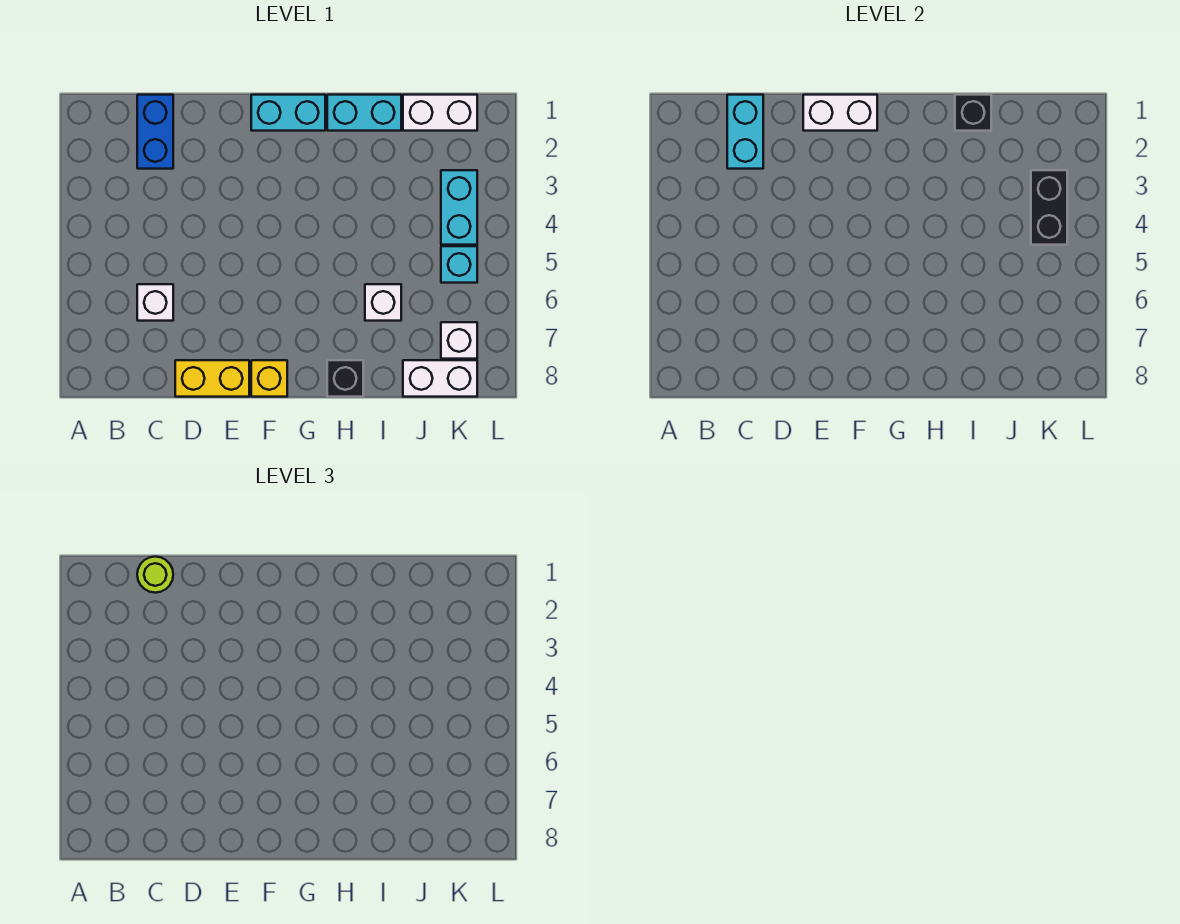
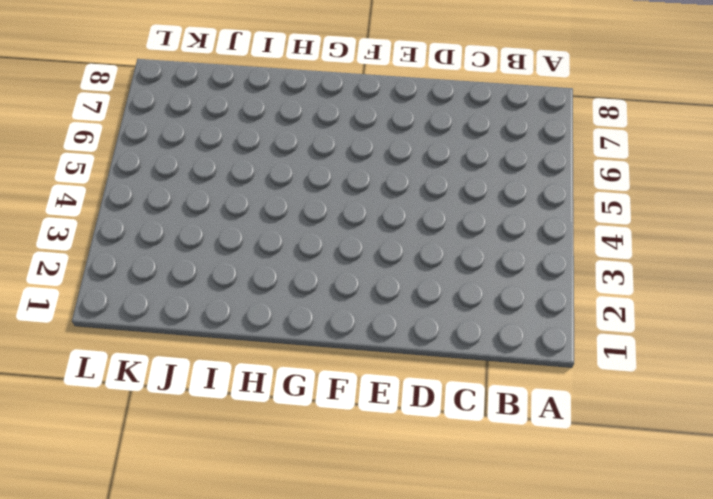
none -> blue 1x2 brick [137,95,173,169]
none -> white 1x1 brick [137,284,173,321]
none -> yellow 1x2 brick [175,360,249,397]

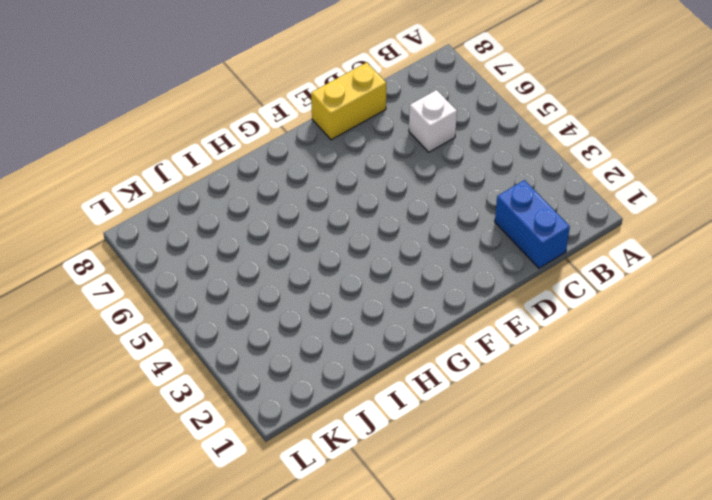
none -> cyan 1x2 brick [251,95,325,131]
none -> yellow 1x1 brick [251,360,287,397]
none -> cyan 1x2 brick [327,95,401,131]

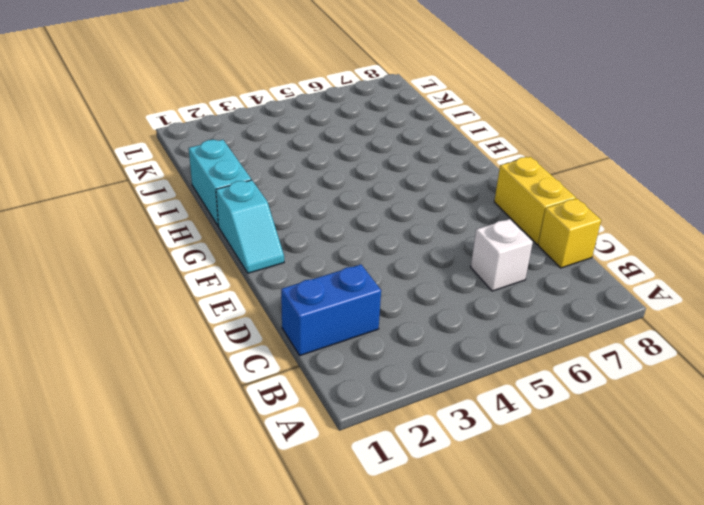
yellow 1x1 brick [538,199,601,268] -> yellow 1x1 brick moved to [251,360,287,397]
cyan 1x2 slope [216,180,284,273] -> cyan 1x2 brick [251,95,325,131]
none -> black 1x1 brick [327,360,363,397]
none -> white 1x1 brick [365,284,401,321]
none -> white 1x2 brick [403,95,477,131]

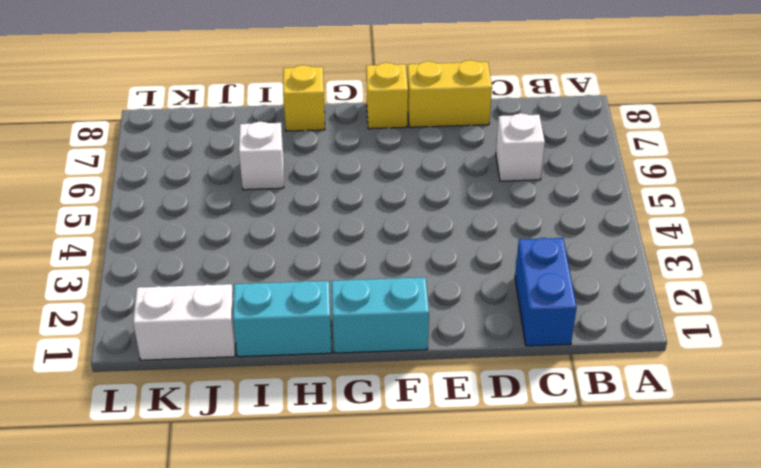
yellow 1x1 brick [283,65,325,131] -> black 1x1 brick [327,360,363,397]
none -> white 1x2 brick [403,360,477,397]
none -> cyan 1x2 brick [441,170,477,245]
none -> cyan 1x1 brick [441,246,477,283]

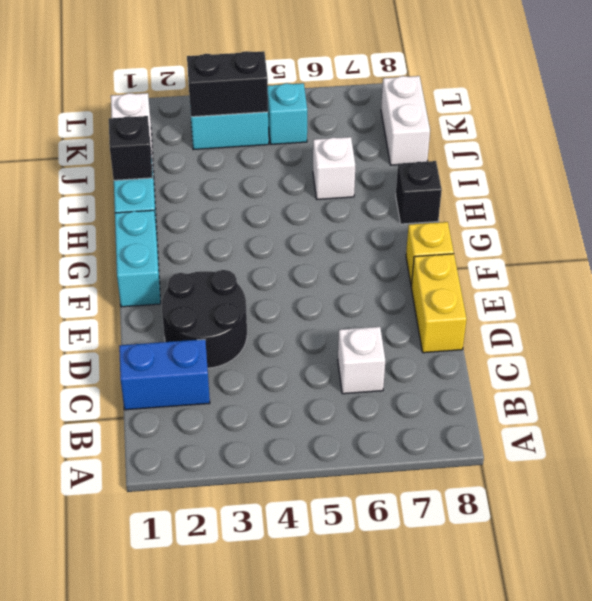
black 2x2 round brick [162,270,247,368] -> none
none -> white 1x1 brick [441,322,477,359]
none -> cyan 1x2 brick [727,95,763,169]
none -> white 1x2 brick [803,95,877,131]

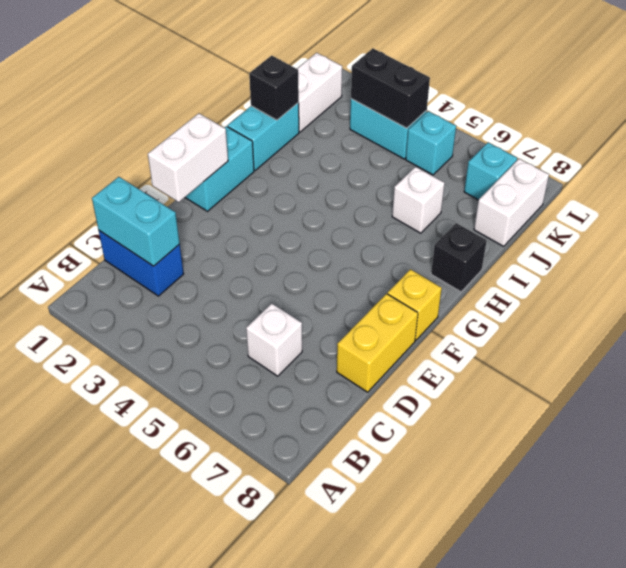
cyan 1x1 brick [464,143,517,200] -> white 1x1 brick [441,322,477,359]
none -> lime 1x1 round brick [137,557,173,593]

